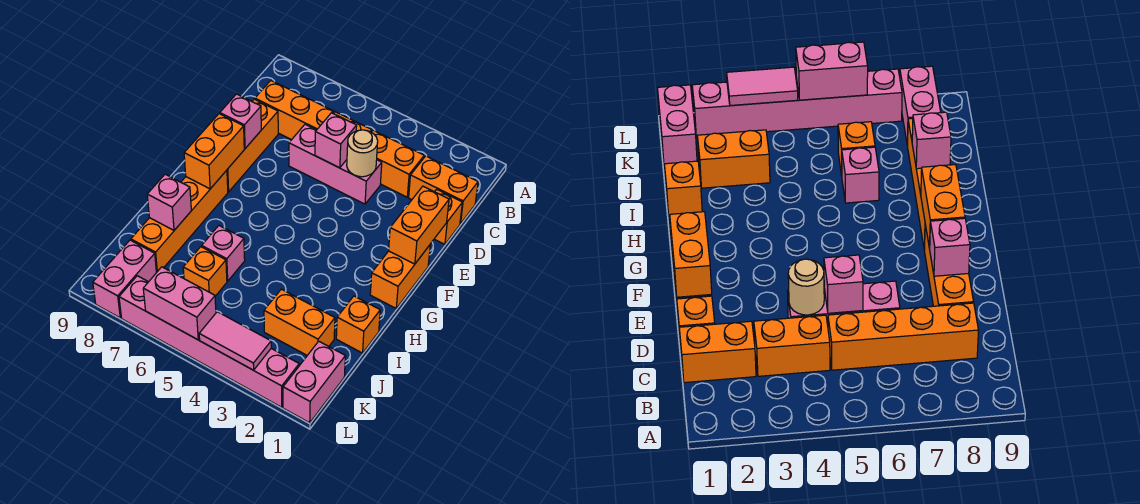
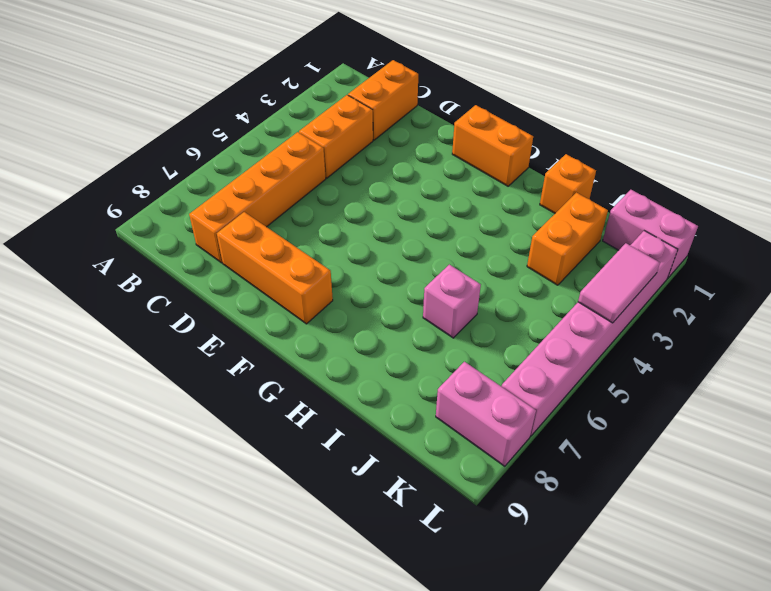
none -> orange 1x1 brick [435,189,462,244]
none -> pink 1x3 brick [289,124,382,204]
none -> orange 1x4 brick [131,170,228,273]

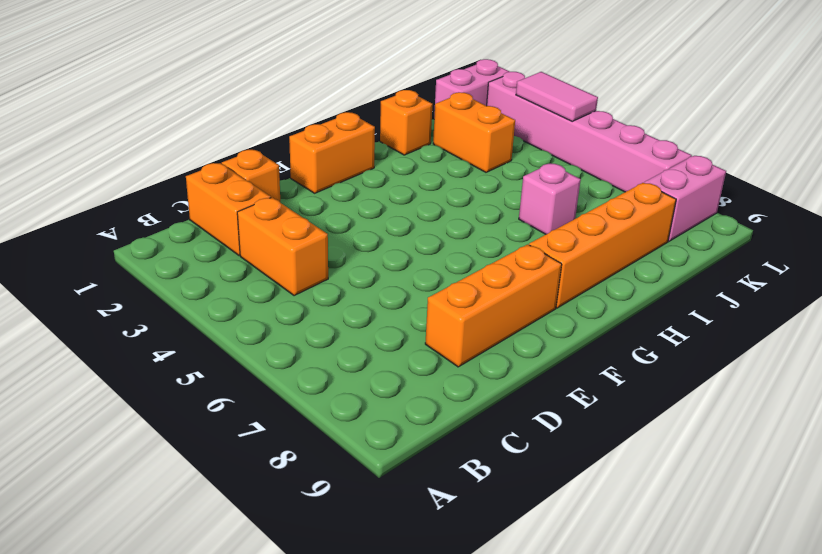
none -> orange 1x4 brick [255,81,372,140]
none -> pink 1x3 brick [289,124,382,204]
none -> orange 1x1 brick [183,247,227,296]

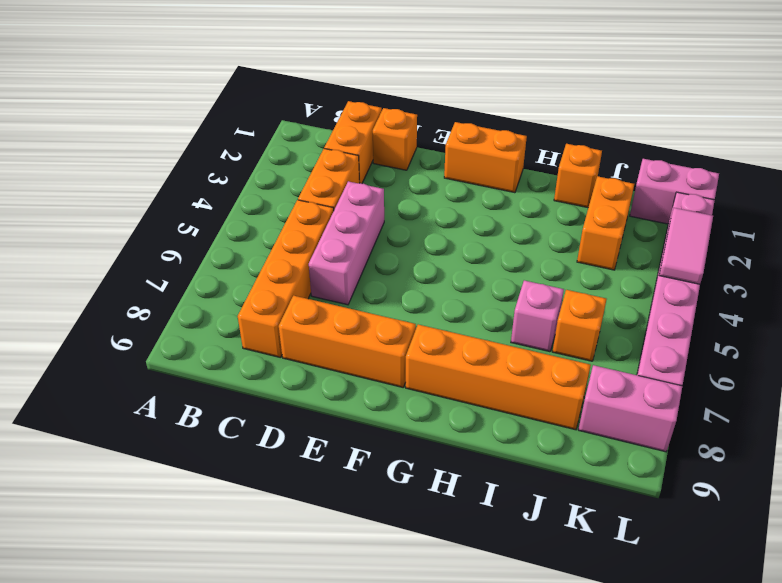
none -> tan 1x1 round brick [347,130,378,177]
none -> pink 1x1 brick [315,113,357,168]
none -> orange 1x2 brick [389,186,449,264]

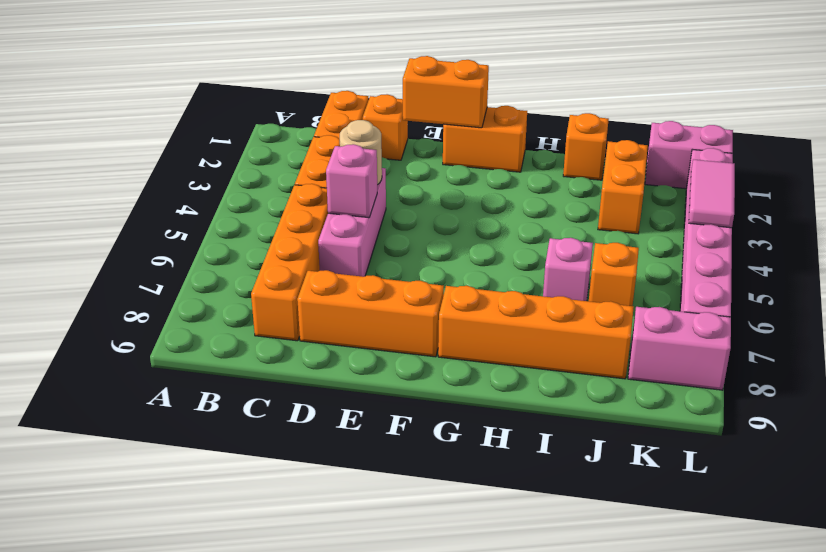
none -> pink 1x1 brick [220,94,261,149]
none -> orange 1x2 brick [184,114,244,189]
none -> pink 1x1 brick [147,174,191,230]

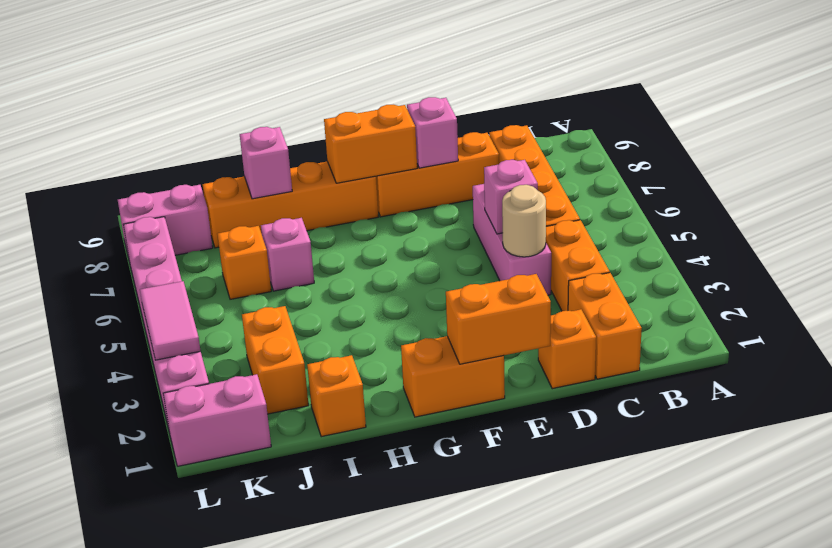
none -> pink 1x2 brick [143,267,216,340]

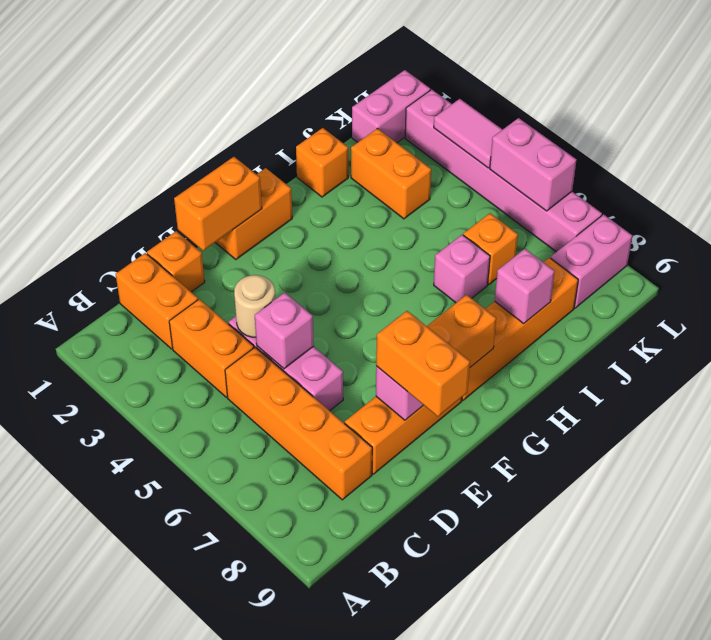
orange 1x2 brick [376,311,470,417] -> none

